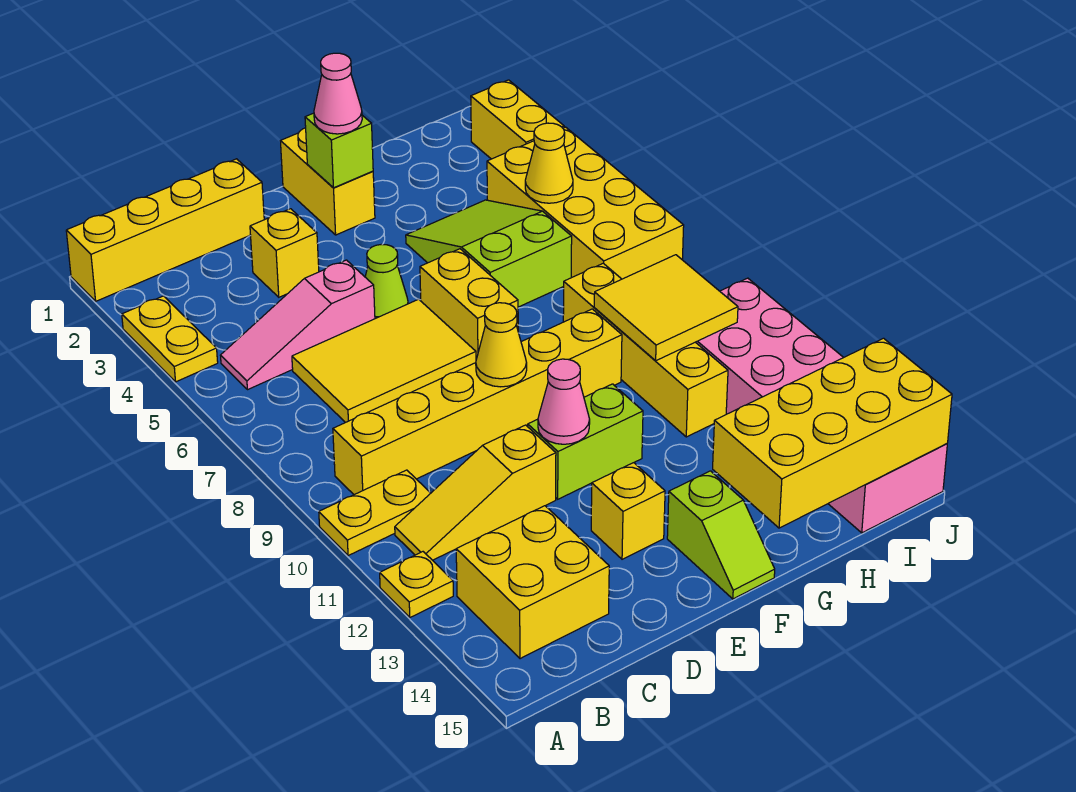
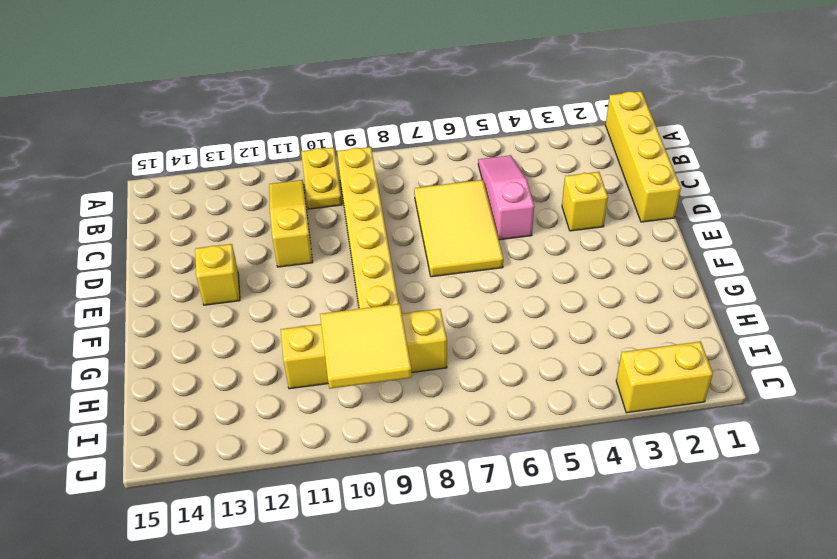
none -> yellow 1x2 plate [122,296,218,382]
none -> yellow 1x1 plate [380,552,453,617]
none -> yellow 2x2 brick [456,506,609,659]

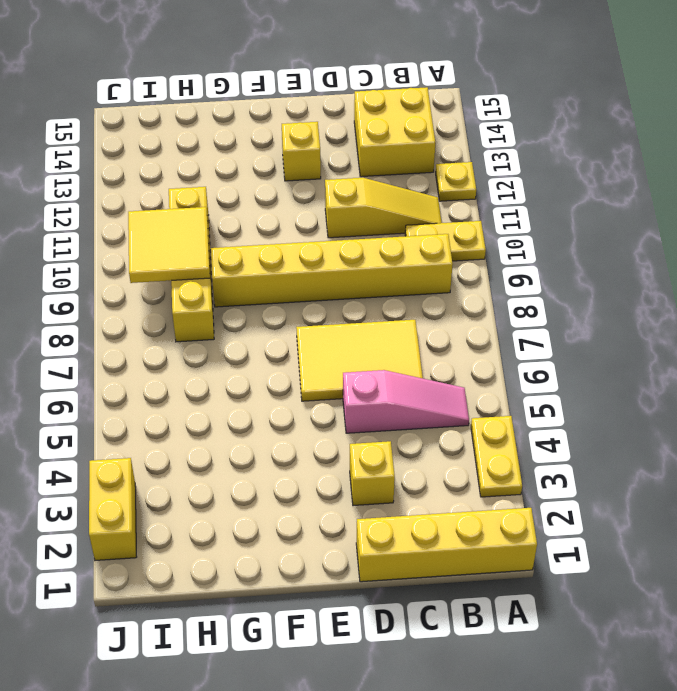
none -> lime 1x1 cone [365,244,408,319]
none -> lime 1x2 brick [527,384,643,499]
none -> yellow 1x2 brick [281,128,375,235]

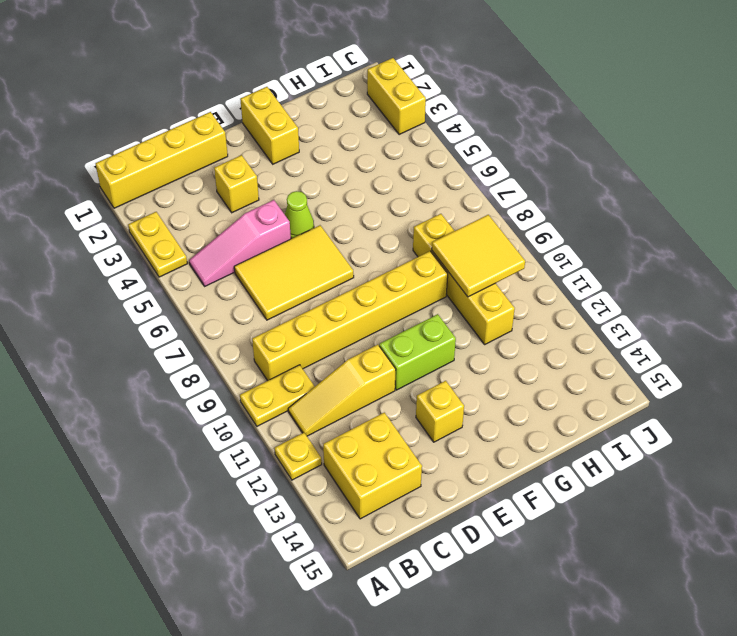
none -> yellow 1x2 brick [420,249,518,359]
none -> lime 1x2 slope [667,471,775,599]
none -> lime 2x3 slope [406,200,572,307]

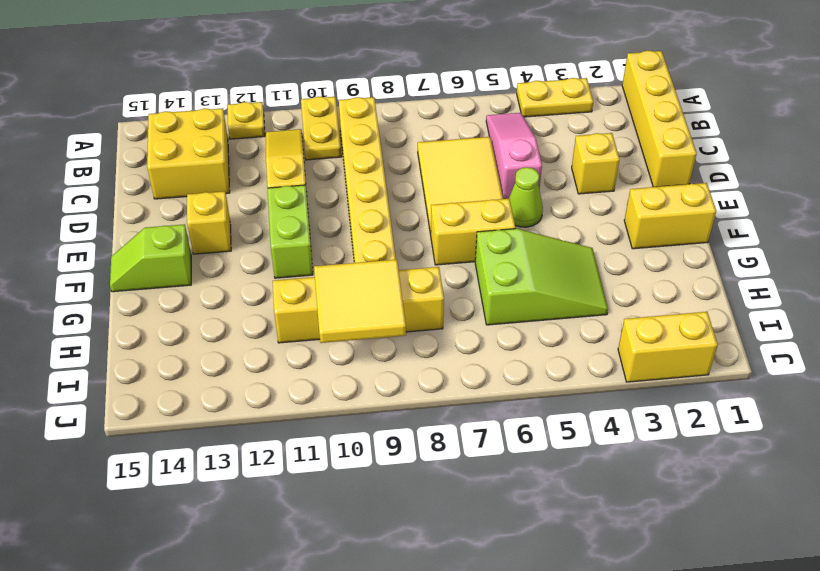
none -> yellow 2x4 brick [487,127,684,279]
none -> pink 2x6 brick [696,278,947,533]
none -> yellow 1x1 cone [476,303,527,387]

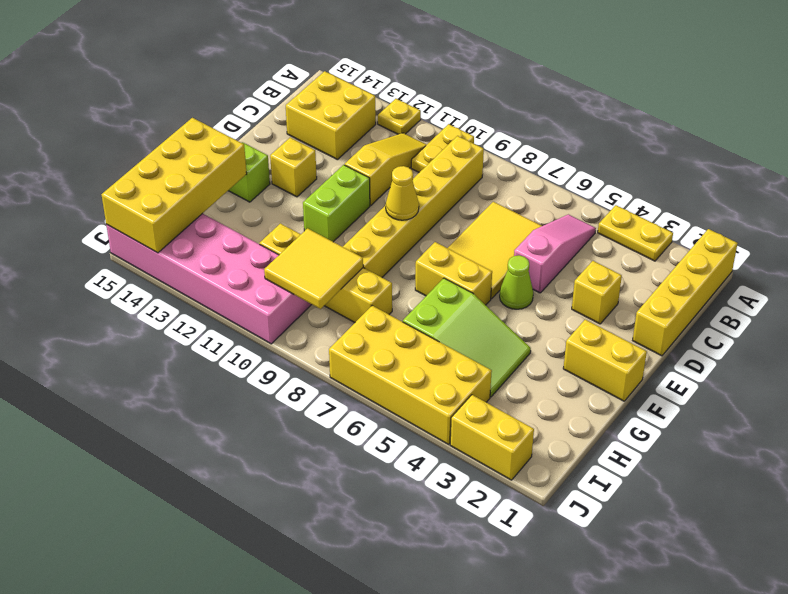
none -> pink 1x1 cone [538,359,590,444]
none -> lime 1x1 brick [305,113,373,188]
none -> yellow 1x1 cone [525,123,573,203]

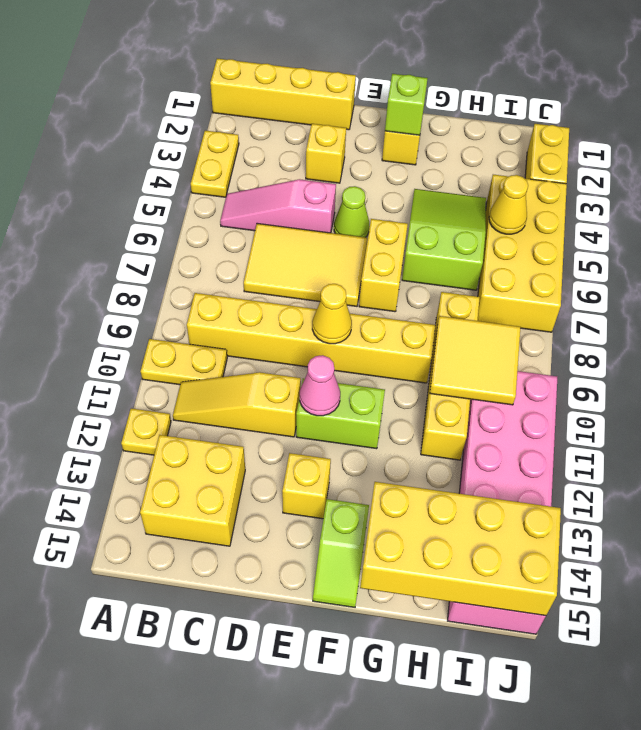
none -> pink 1x1 cone [314,53,362,134]

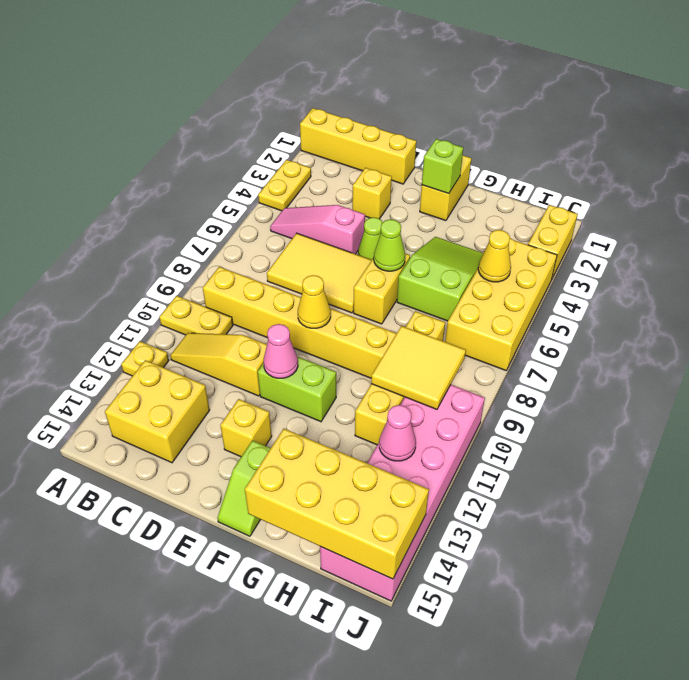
lime 1x1 cone [374,219,405,271] -> none
pink 1x1 cone [379,405,416,461] -> pink 1x1 cone moved to [314,53,362,134]

